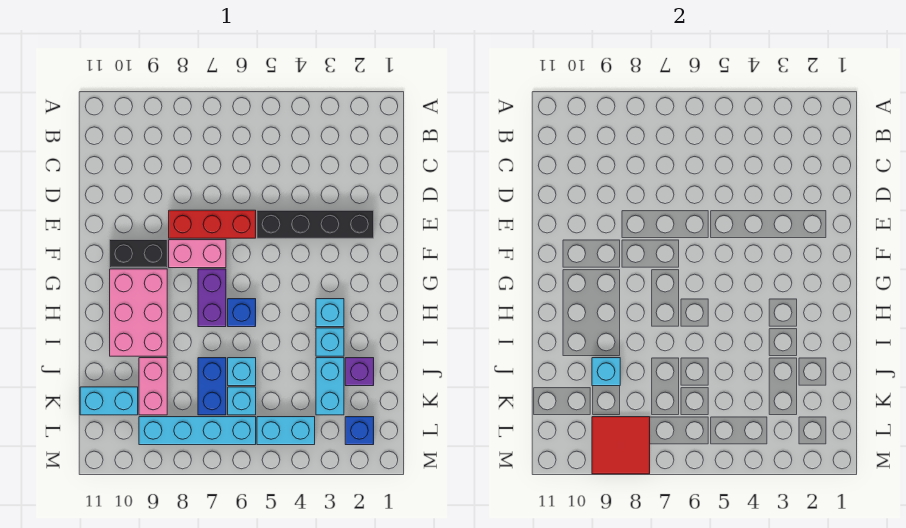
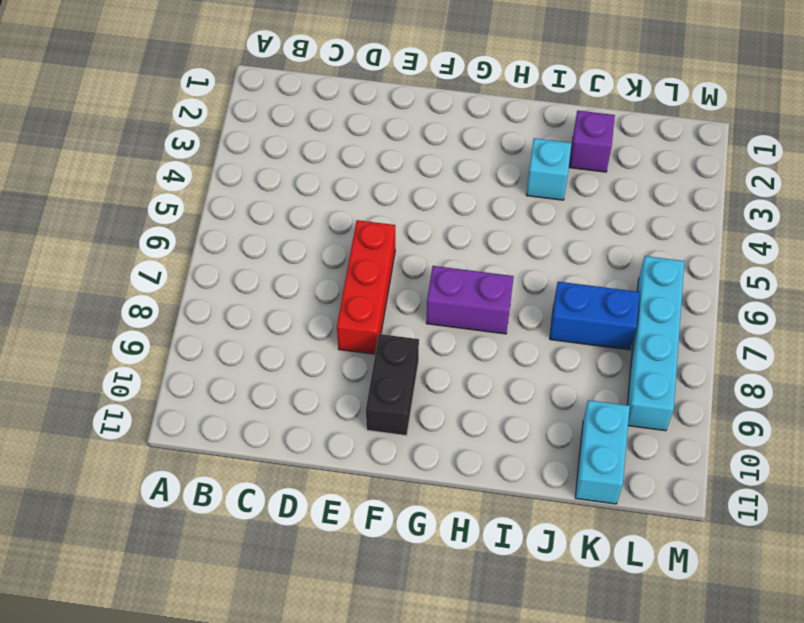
none -> black 1x4 brick [257,210,374,238]
none -> pink 1x2 brick [169,240,226,268]
none -> pink 2x3 brick [110,269,167,356]

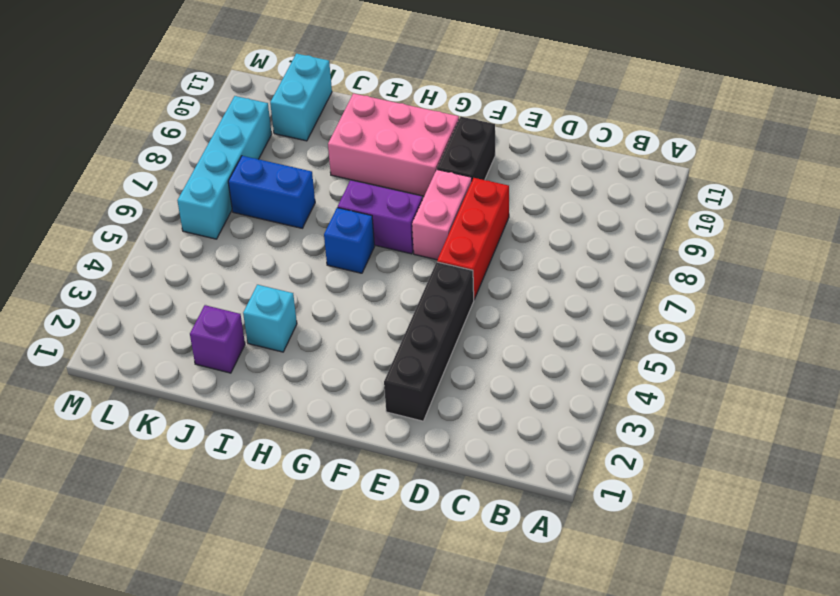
none -> cyan 1x1 brick [316,299,344,327]
none -> cyan 1x2 brick [316,358,344,415]
none -> cyan 1x1 brick [228,358,256,386]

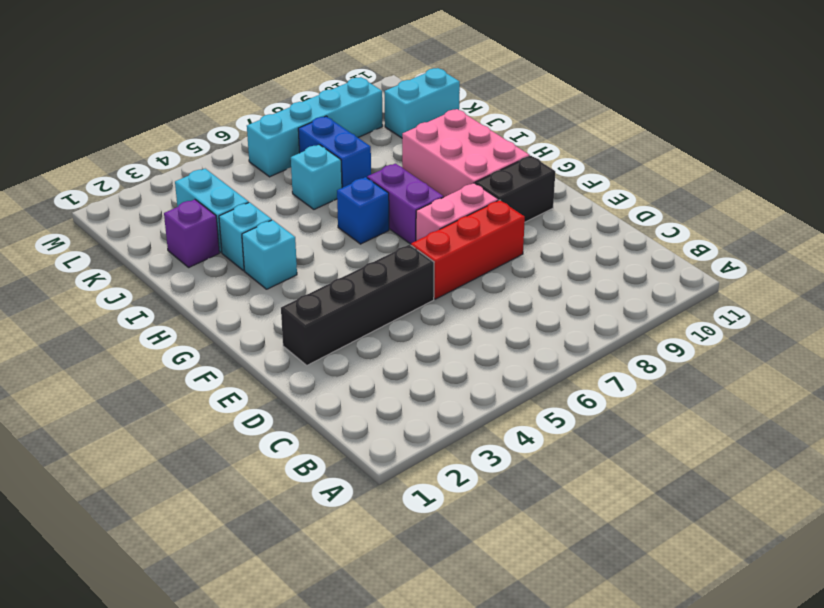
none -> pink 1x2 brick [139,358,167,415]
none -> cyan 1x1 brick [228,387,256,415]
none -> blue 1x1 brick [345,417,374,445]

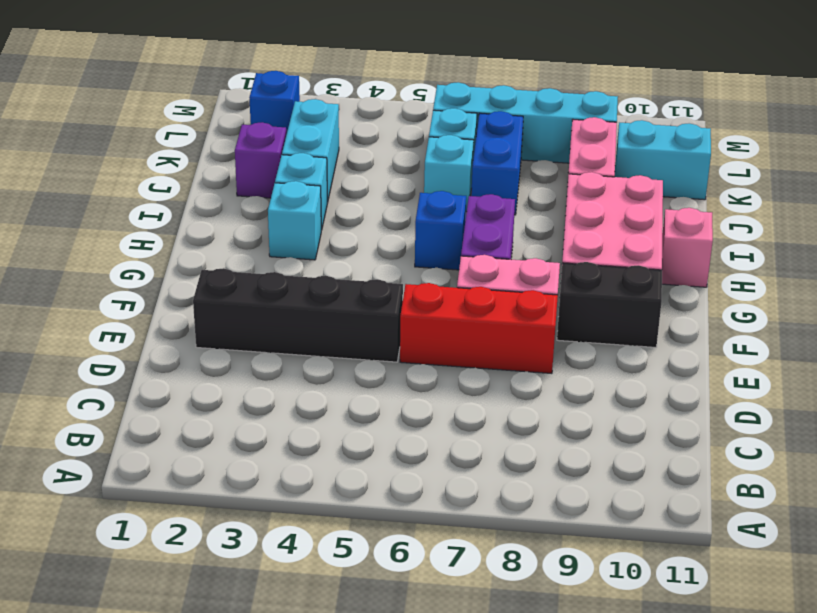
pink 1x1 brick [662,208,713,287] -> none
none -> cyan 1x2 brick [257,417,315,445]
none -> cyan 1x1 brick [592,358,620,386]
none -> red 2x2 tile [592,417,650,474]

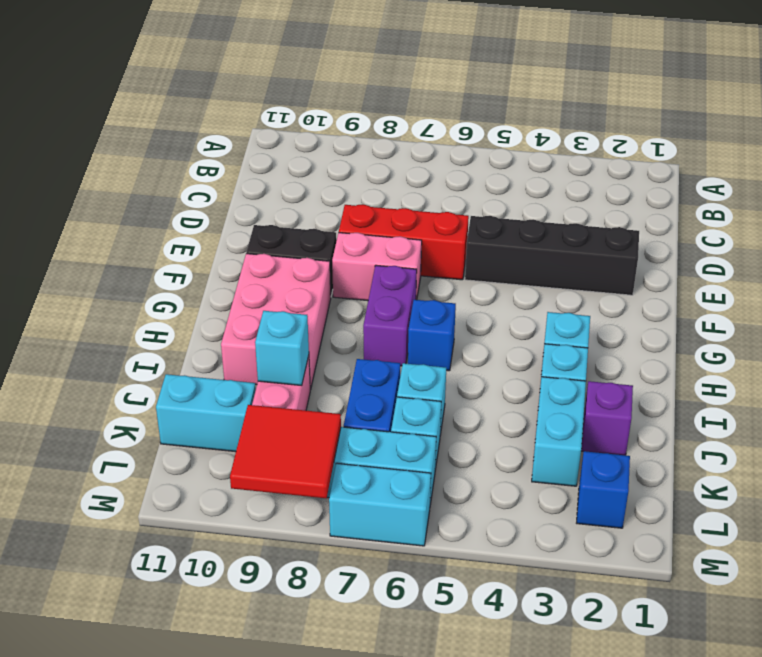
cyan 1x2 brick [329,463,431,546] -> cyan 1x2 brick moved to [257,417,315,445]

